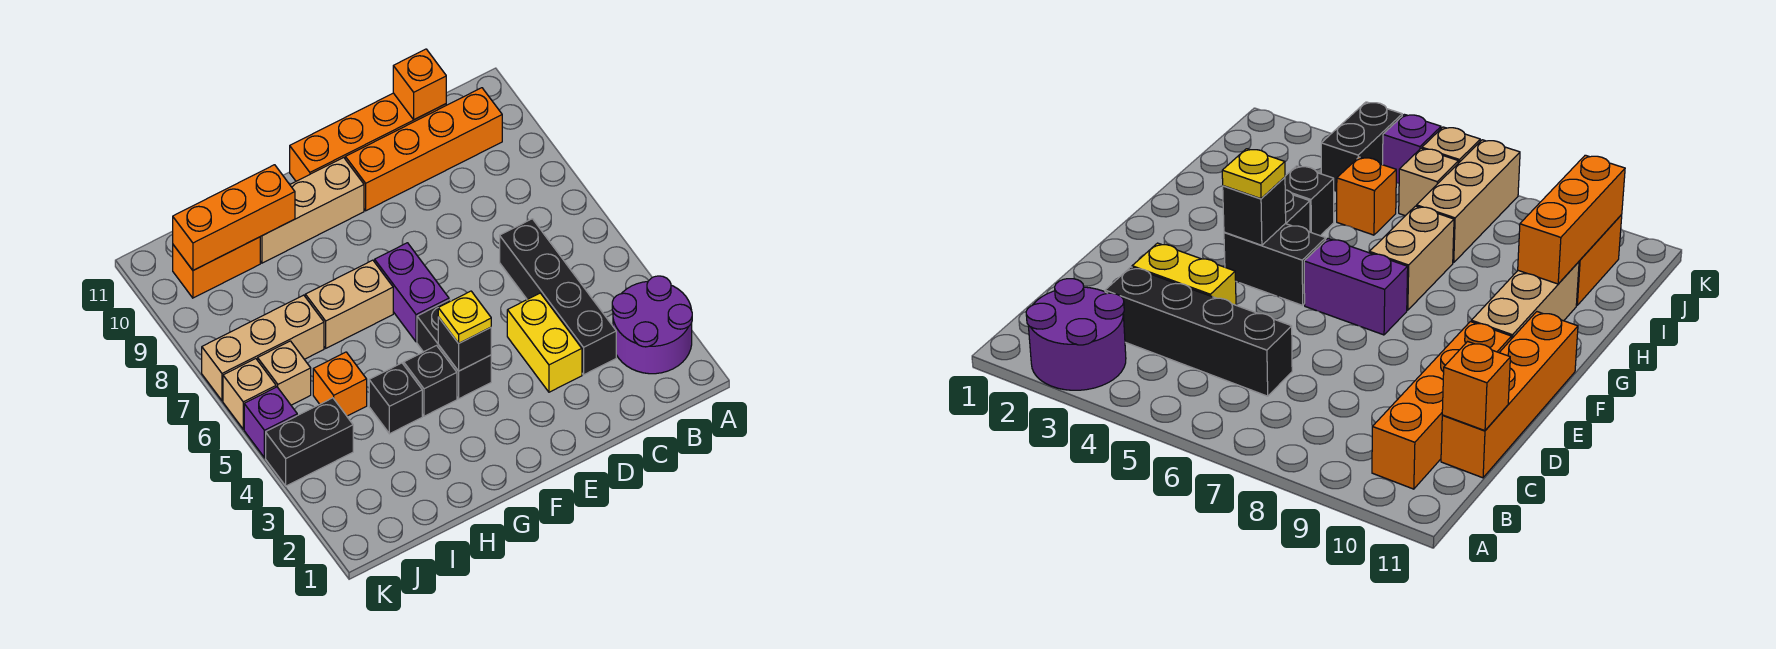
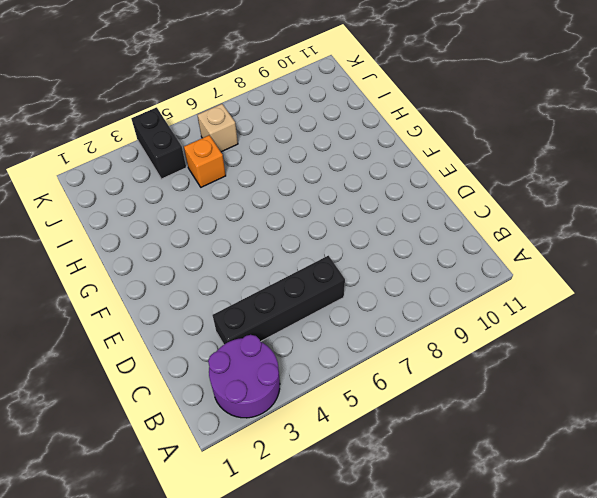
none -> orange 1x4 brick [345,88,502,211]
none -> orange 1x4 brick [290,93,446,181]
none -> yellow 1x2 brick [507,293,582,392]

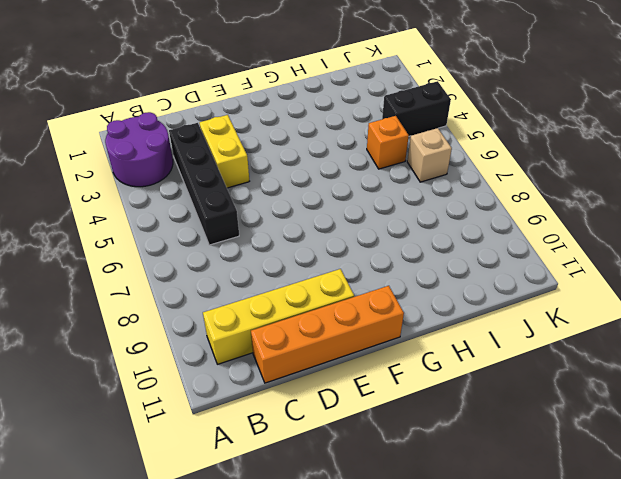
yellow 1x4 brick [203,269,354,364] -> orange 1x4 brick [345,88,502,211]
none -> black 1x2 brick [417,300,491,399]
none -> purple 1x2 brick [375,243,449,342]
none -> tan 1x3 brick [260,157,364,263]

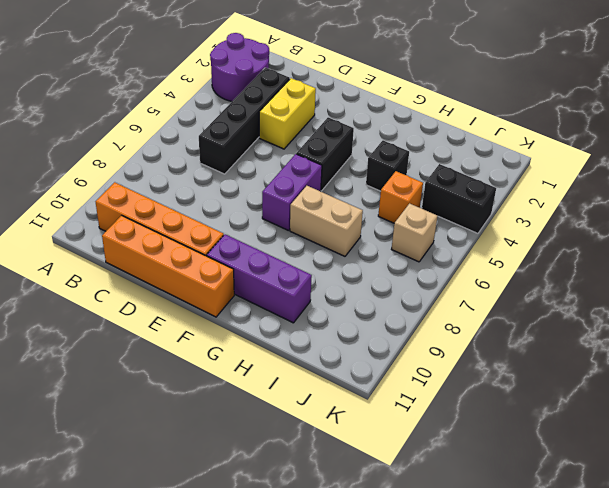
purple 1x3 brick [207,234,312,323] -> tan 1x3 brick [260,157,364,263]
none -> black 1x1 brick [404,346,457,416]
none -> tan 1x3 brick [202,295,324,401]
none -> orange 1x2 brick [173,237,260,298]

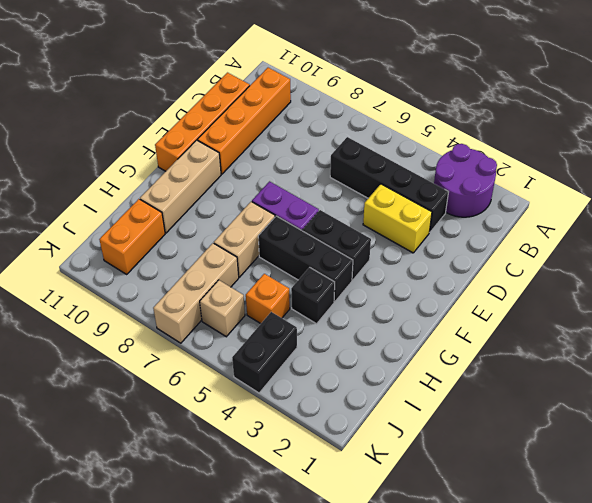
black 1x3 brick [258,216,353,302] -> black 1x1 brick [404,346,457,416]
none -> purple 1x1 brick [244,387,297,458]
none -> tan 1x1 brick [223,359,276,429]
none -> orange 1x1 brick [393,49,446,120]

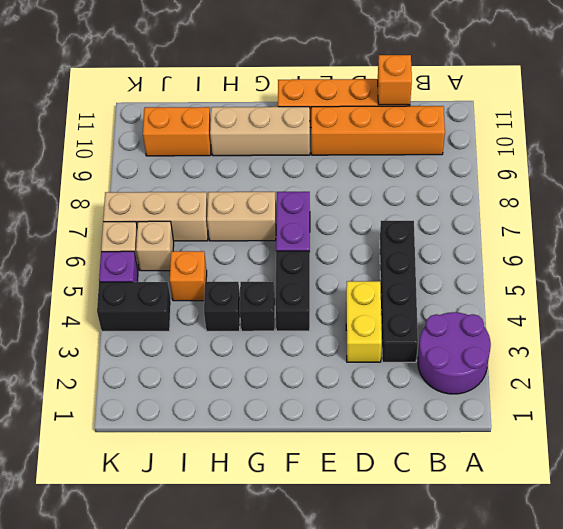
none -> black 1x1 brick [438,317,491,371]
none -> orange 1x3 brick [173,165,295,270]
none -> yellow 1x1 plate [438,291,491,343]

